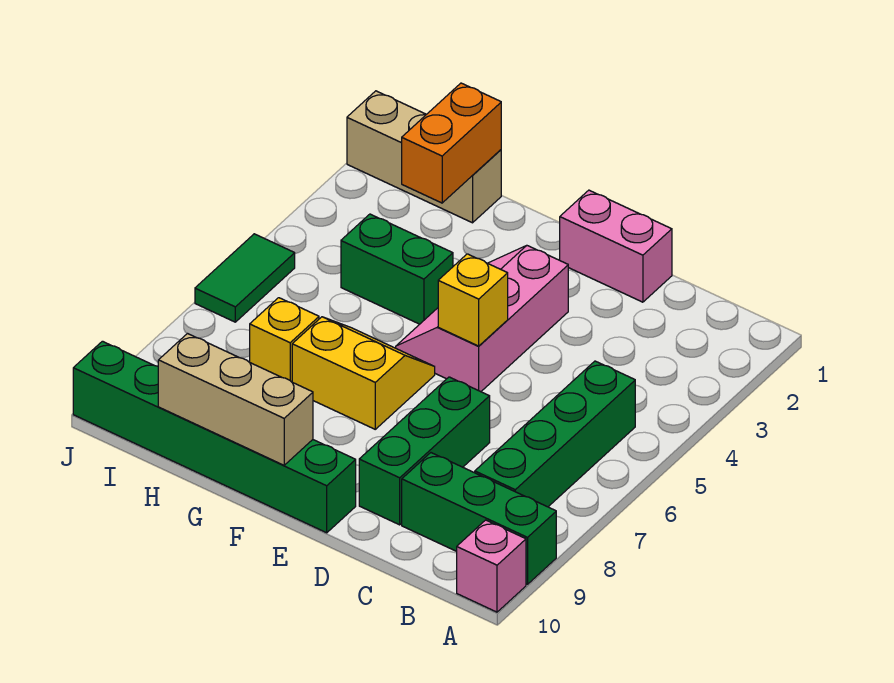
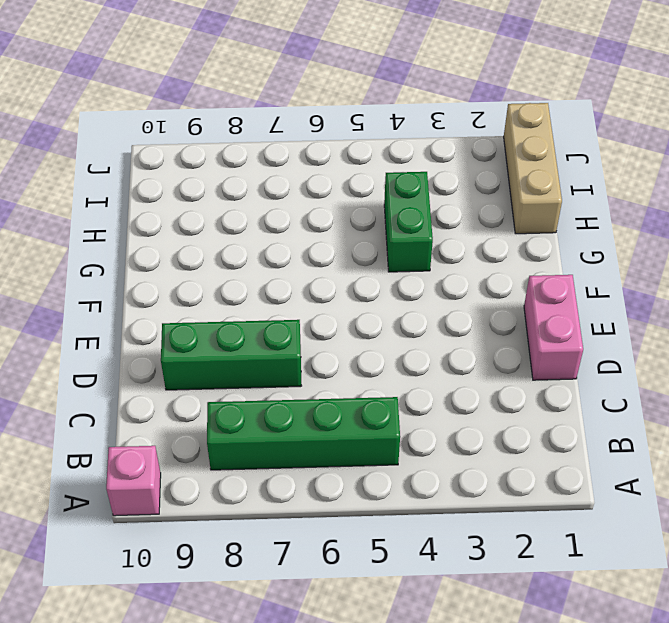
none -> green 1x3 brick [402,453,556,584]
none -> pink 2x3 slope [396,246,568,392]
none -> green 1x6 brick [73,341,356,533]

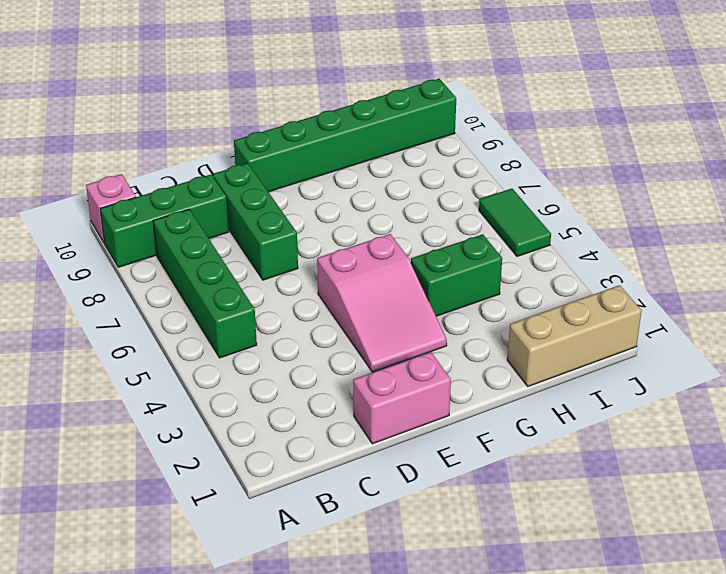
pink 2x3 slope [317,234,447,372] -> pink 2x3 slope turned to [396,246,568,392]
none -> yellow 2x2 slope [292,317,435,429]
none -> yellow 1x1 brick [250,298,319,382]
none -> yellow 1x1 brick [438,254,508,346]

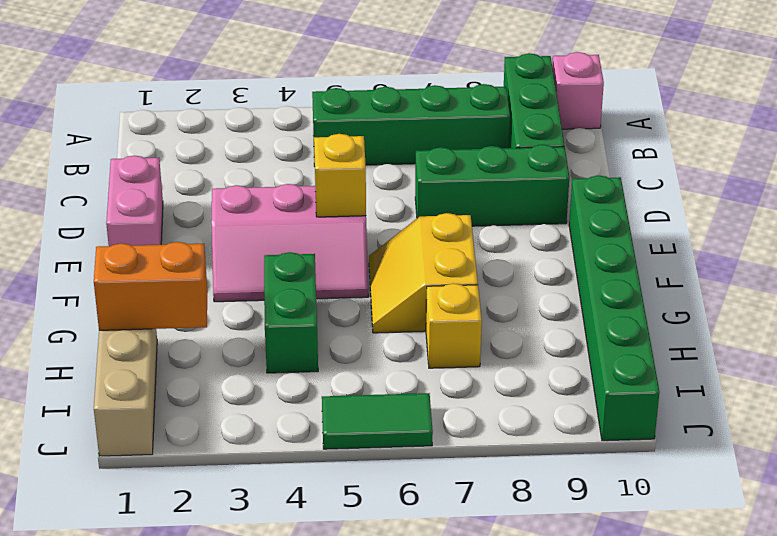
none -> tan 1x3 brick [158,334,313,465]

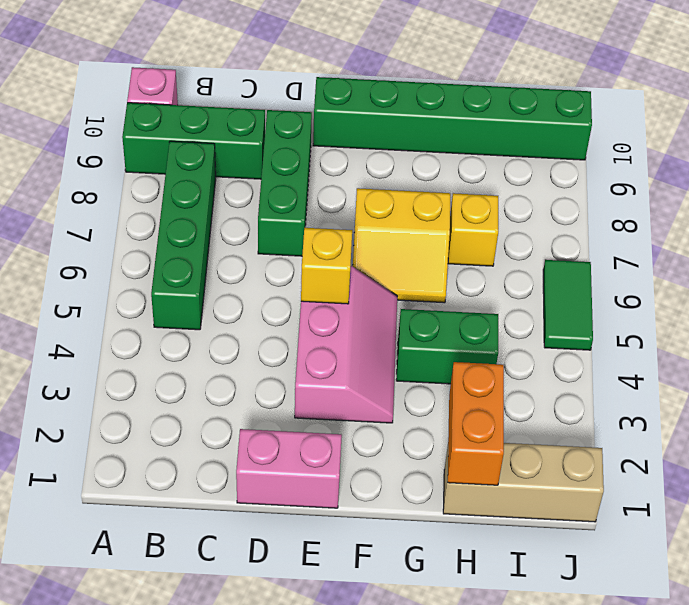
none -> tan 1x3 brick [158,334,313,465]

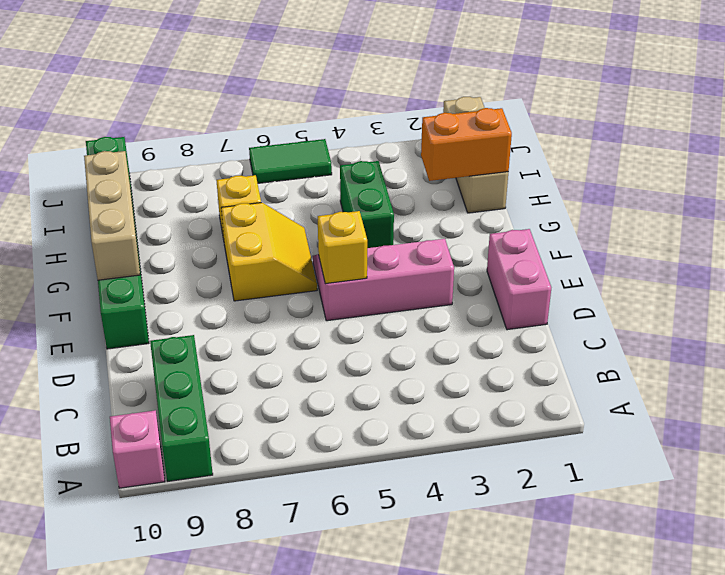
none -> green 1x4 brick [475,361,635,507]
none -> green 1x3 brick [359,377,490,525]

